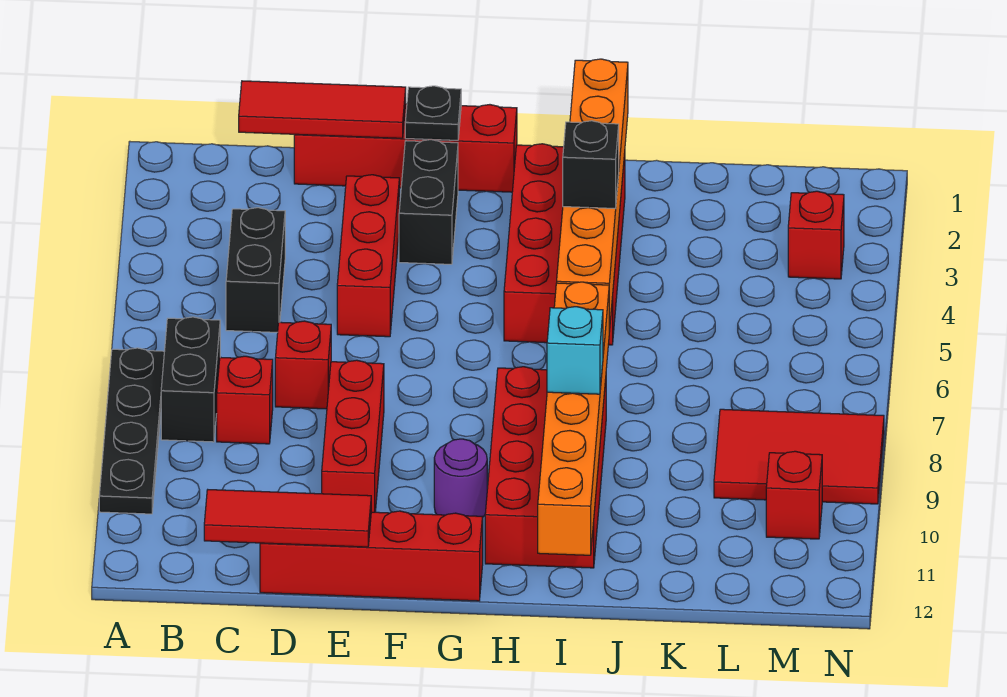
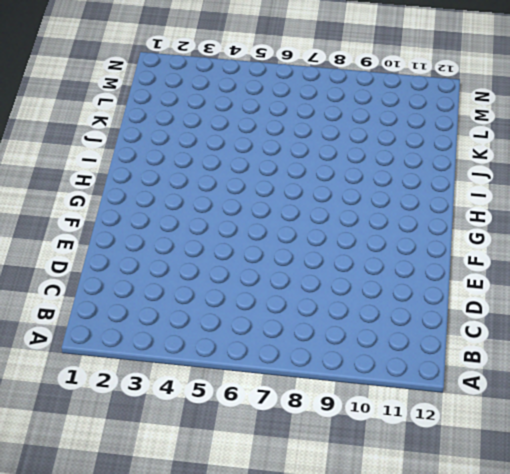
none -> black 1x4 plate [99,348,164,514]
none -> black 1x2 brick [161,317,220,442]
none -> black 1x2 brick [226,208,285,332]

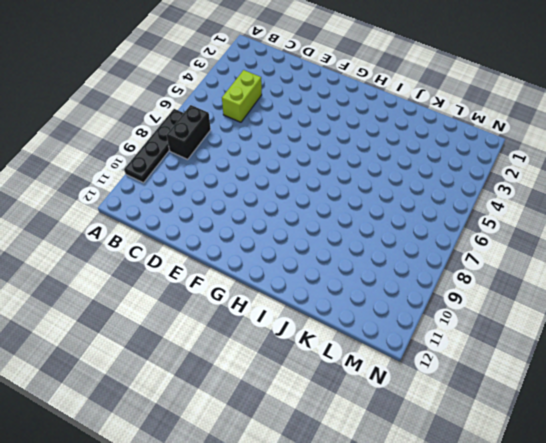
lime 1x2 brick [222,70,262,122] -> black 1x2 brick [226,208,285,332]
none -> red 1x1 brick [217,356,273,444]
none -> red 1x4 brick [294,104,517,192]
none -> red 1x1 brick [275,321,331,409]

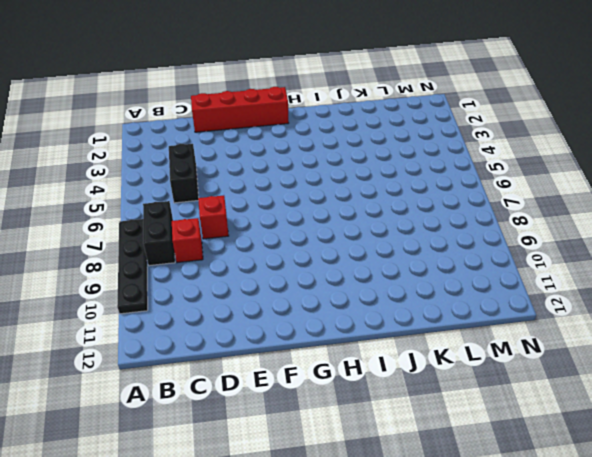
none -> red 1x4 brick [260,511,483,601]
none -> red 1x3 brick [337,175,399,337]
none -> red 1x3 brick [322,360,384,512]

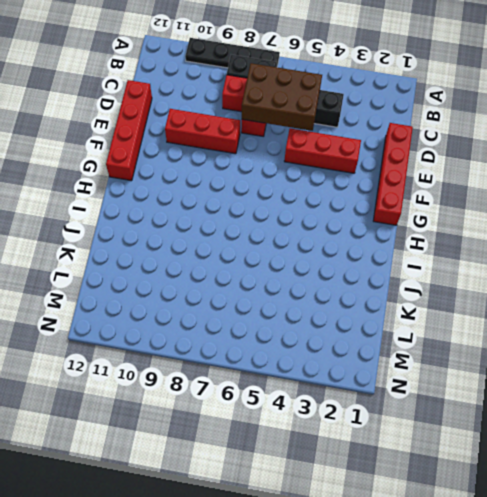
brown 2x3 brick [242,63,322,131] -> none
none -> black 1x2 brick [399,140,458,264]
none -> purple 1x1 round brick [434,439,487,517]
none -> red 2x4 brick [504,144,625,345]

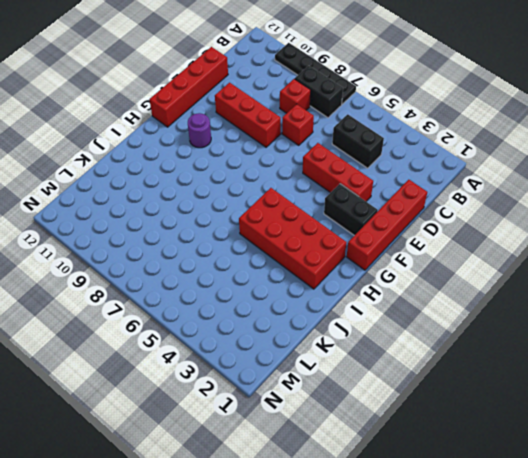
none -> red 2x4 brick [485,367,606,568]
none -> red 2x3 tile [714,409,884,504]
none -> red 1x1 brick [788,191,844,279]

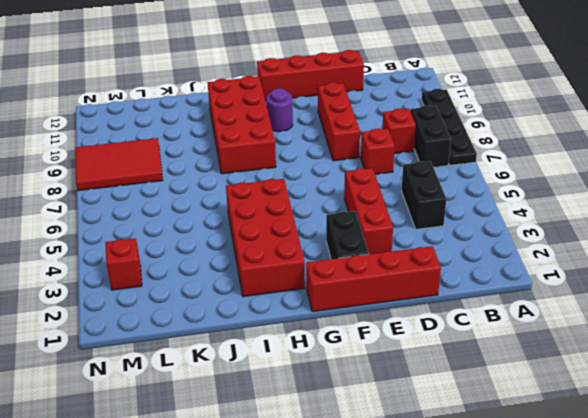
none -> red 1x1 brick [766,451,822,539]
none -> red 1x3 tile [239,81,406,138]
none -> red 1x3 tile [204,490,371,547]

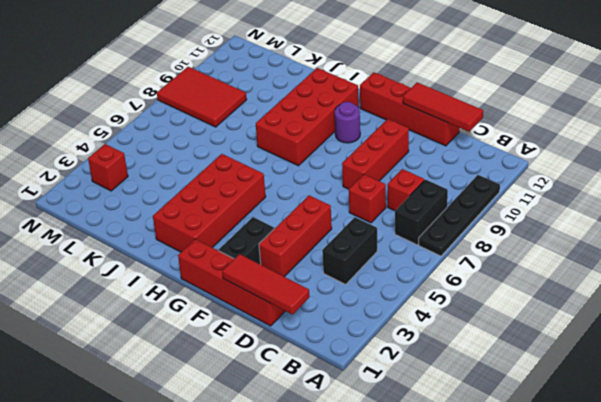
none -> red 1x1 brick [766,451,822,539]
none -> black 1x1 plate [405,86,461,140]
none -> orange 1x6 brick [557,59,628,332]

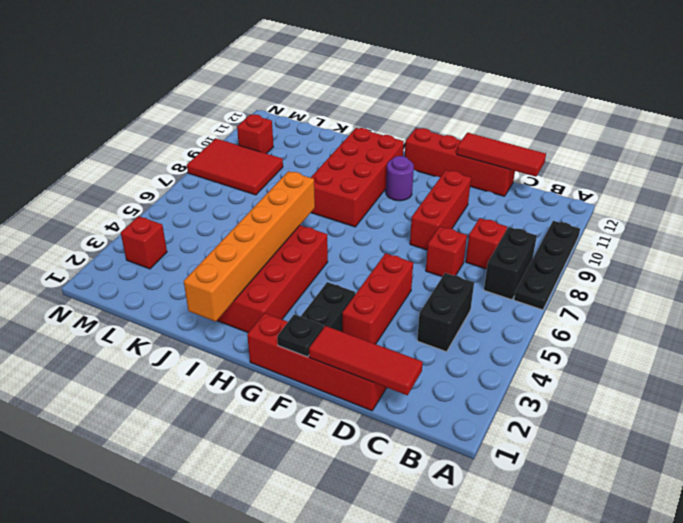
none -> orange 1x6 brick [538,282,609,555]
none -> black 1x1 brick [563,121,619,209]
none -> cyan 1x1 brick [547,307,603,394]

